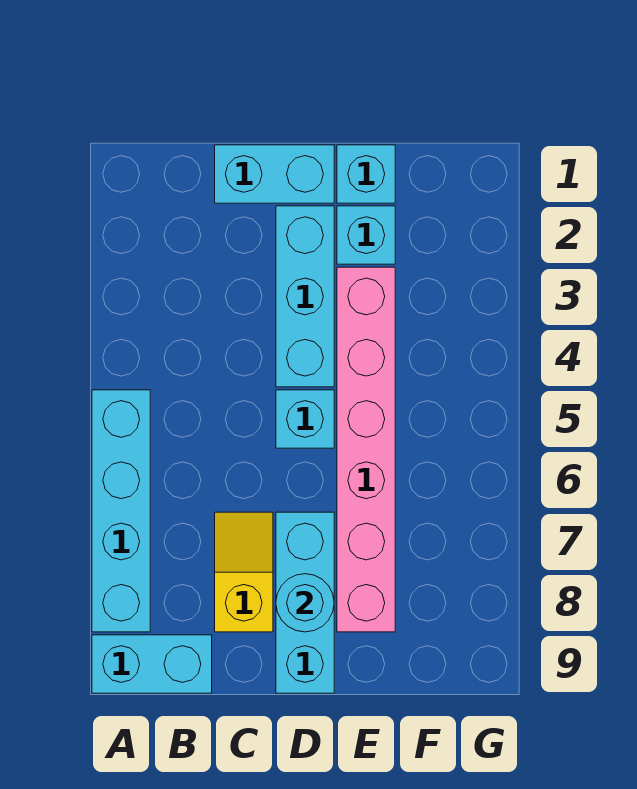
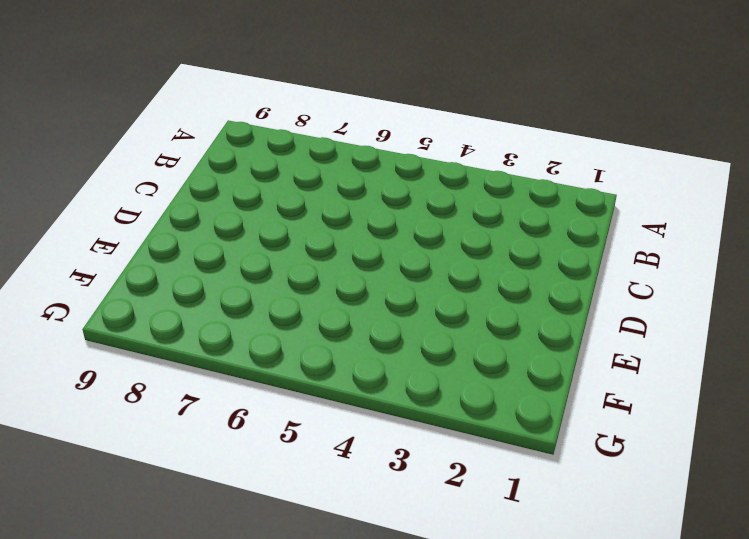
none -> cyan 1x4 brick [92,390,150,632]
none -> cyan 1x2 brick [92,635,212,693]

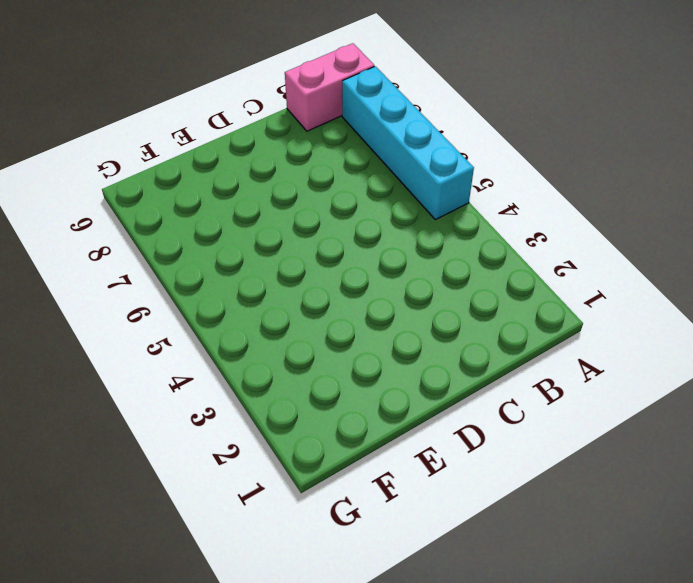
pink 1x2 brick [285,43,374,131] -> cyan 1x2 brick [92,635,212,693]
none -> cyan 1x2 brick [215,145,334,203]
none -> yellow 1x2 slope [215,512,273,632]

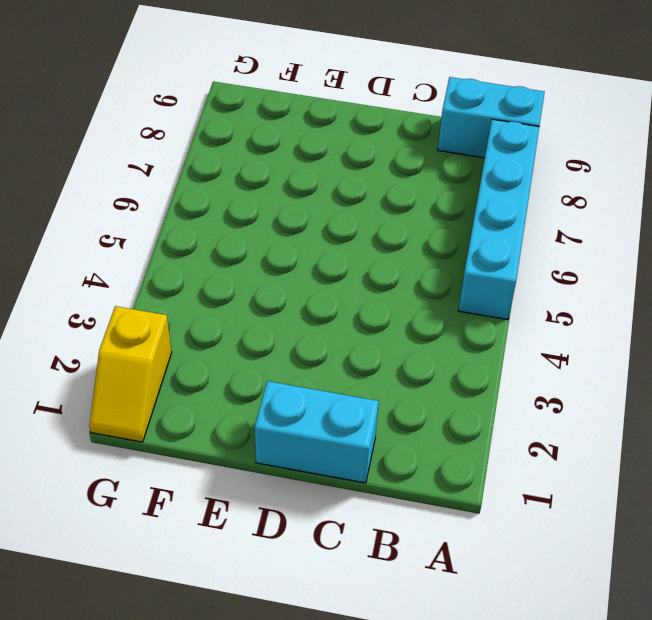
yellow 1x2 slope [89,306,172,442] -> yellow 1x2 slope moved to [215,512,273,632]
none -> cyan 1x3 brick [276,206,334,387]
none -> cyan 1x1 brick [276,390,334,448]

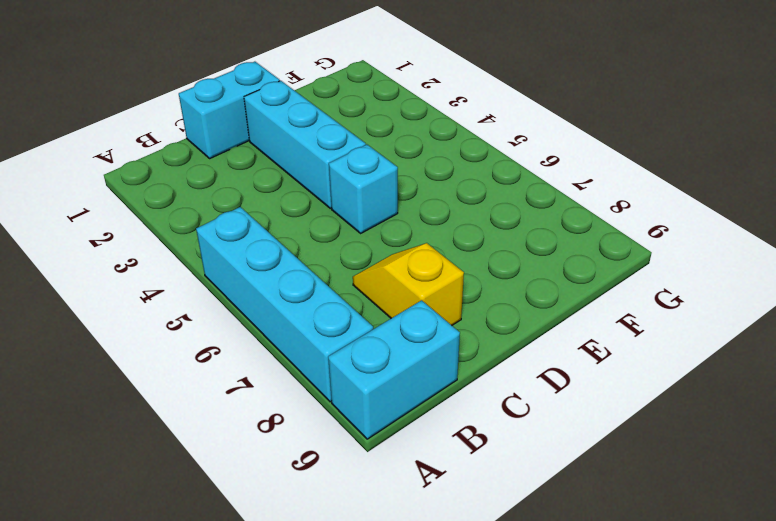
none -> cyan 1x3 brick [276,512,334,693]
none -> cyan 1x1 brick [337,145,395,203]

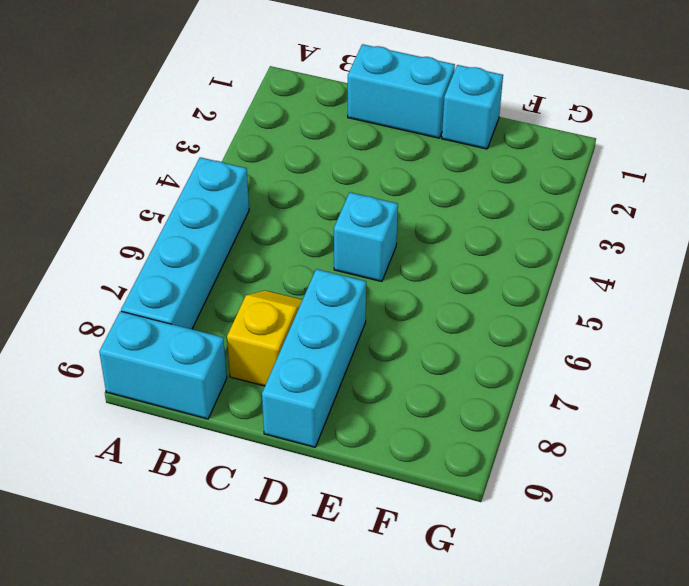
none -> cyan 1x3 brick [276,206,334,387]
none -> cyan 1x1 brick [337,206,395,264]

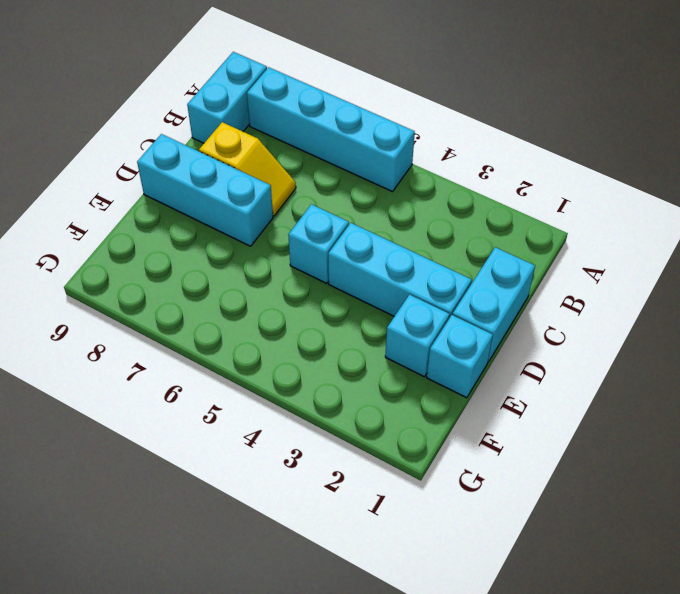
none -> pink 1x6 brick [337,267,395,632]
none -> cyan 1x1 round brick [276,574,334,632]

